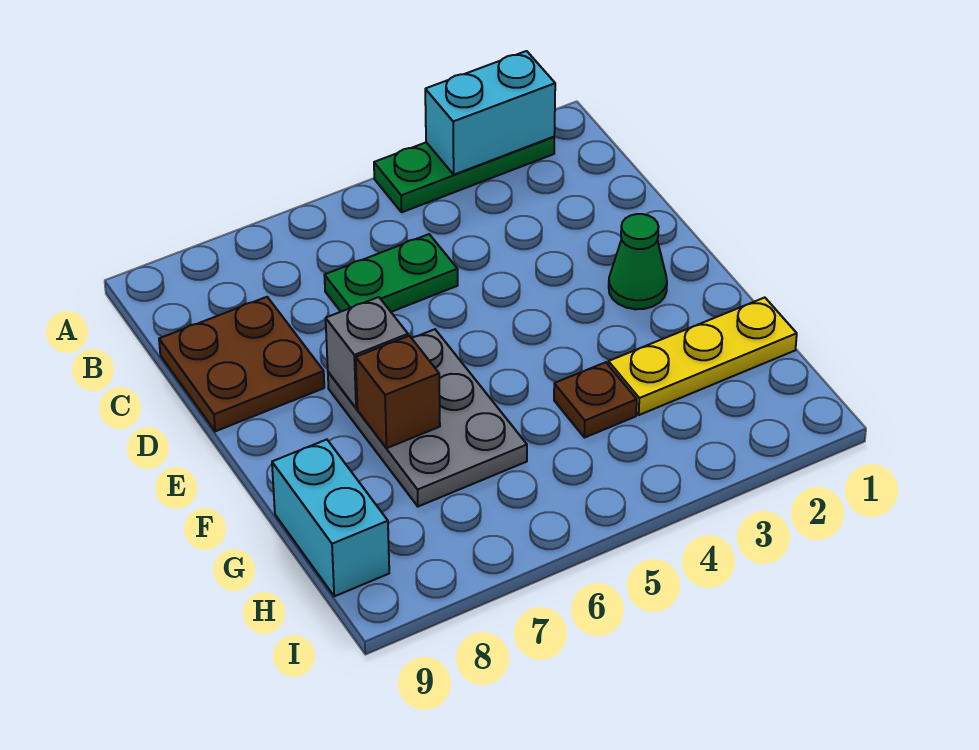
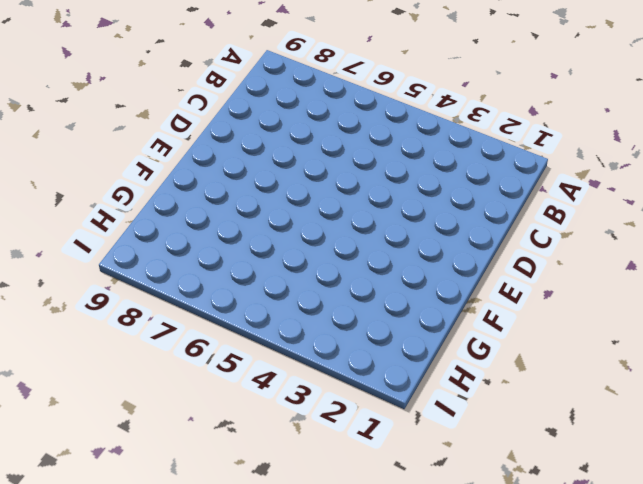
none -> green 1x3 plate [374,137,554,212]
none -> green 1x2 plate [324,234,458,312]

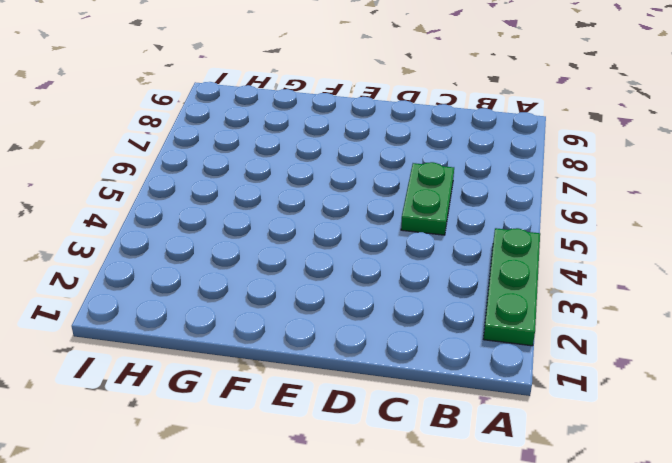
none -> brown 2x2 plate [159,297,324,431]
none -> green 1x1 cone [609,214,667,309]

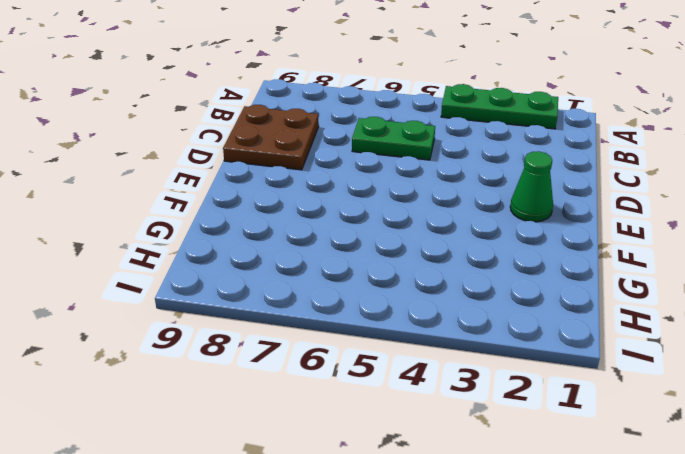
none -> grey 2x3 plate [328,329,527,507]
none -> yellow 1x3 plate [608,298,797,415]

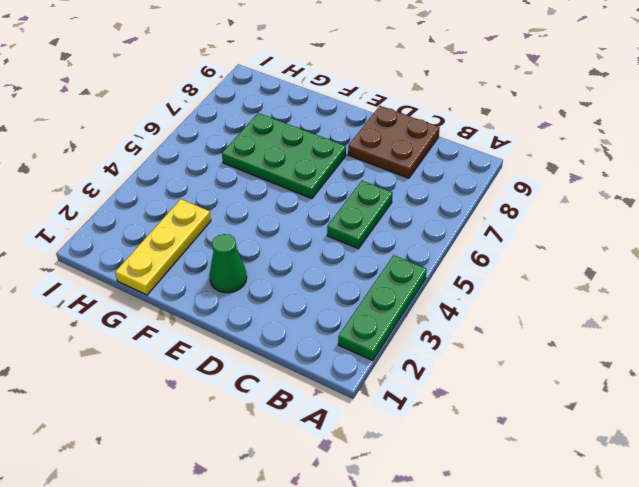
green 2x3 plate [222,113,346,199] -> grey 2x3 plate [328,329,527,507]
none -> brown 1x1 plate [554,362,637,438]
none -> cyan 1x2 brick [272,440,389,596]

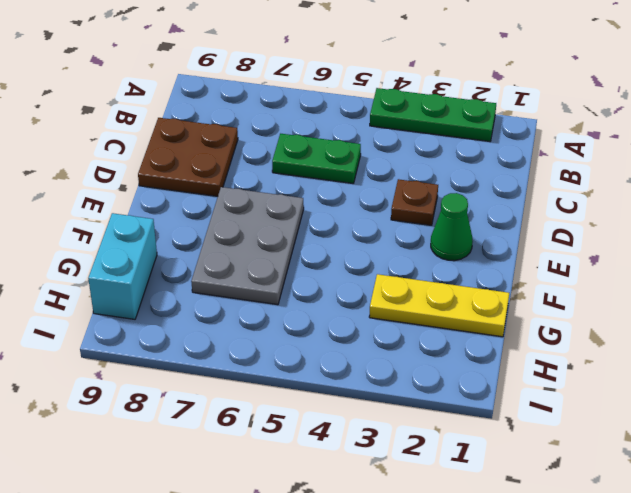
brown 1x1 plate [391,179,438,225] -> brown 1x1 plate moved to [554,362,637,438]
none -> cyan 1x2 brick [425,51,555,175]
none -> grey 1x1 brick [326,297,408,408]

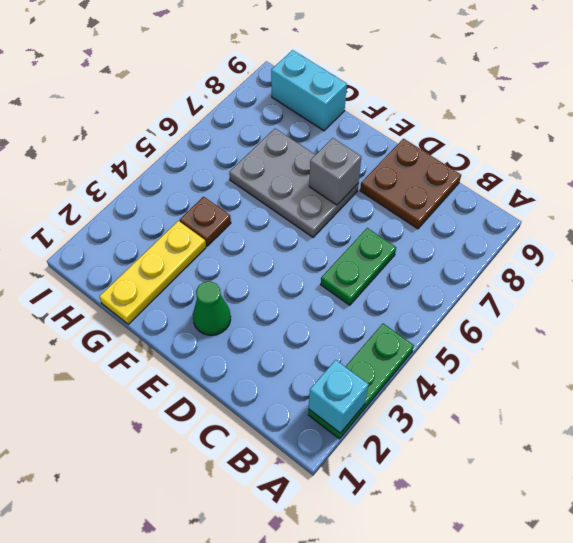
cyan 1x1 brick [309,360,369,433] -> cyan 1x2 brick [425,51,555,175]
none -> brown 1x1 brick [356,336,440,448]

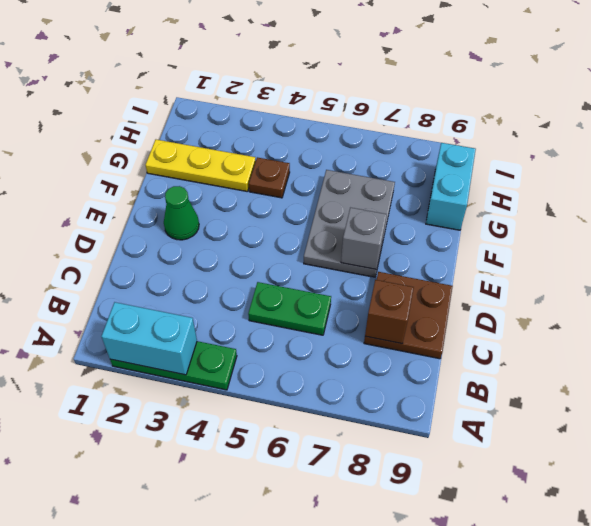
brown 1x1 brick [365,280,414,344] -> brown 1x1 brick moved to [356,336,440,448]

